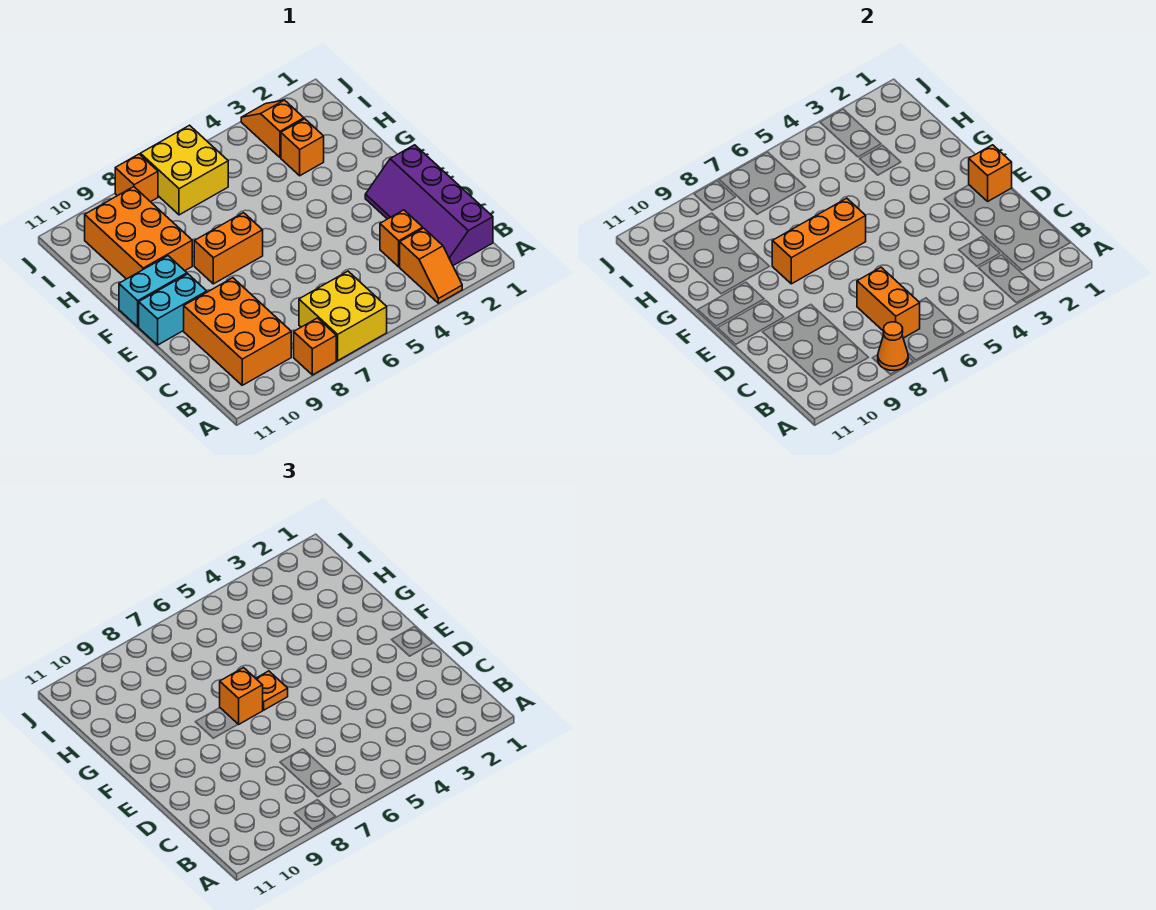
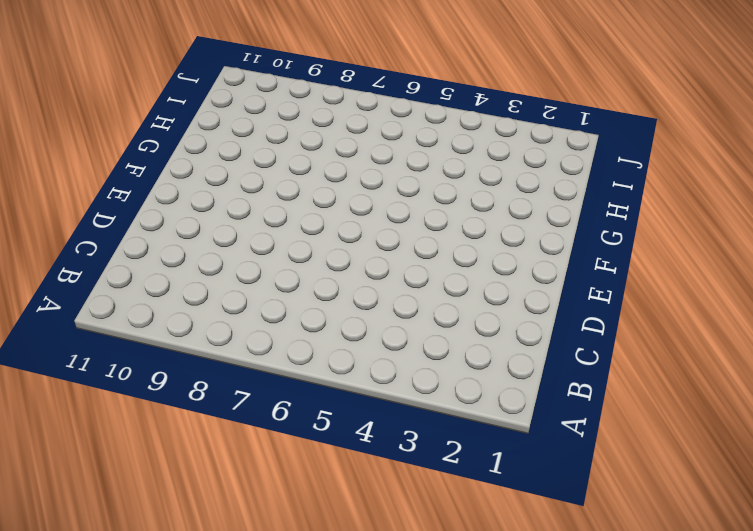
none -> orange 1x2 slope [400,228,462,303]
none -> yellow 2x2 brick [299,271,387,360]
none -> orange 1x1 brick [294,318,336,375]

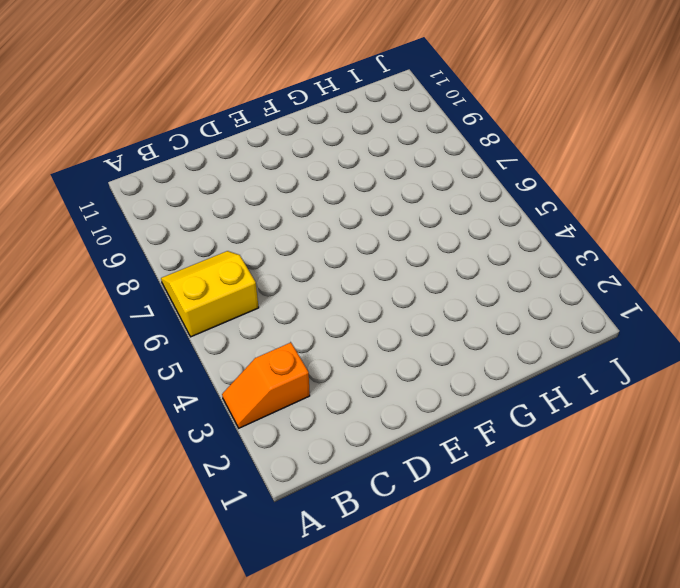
yellow 2x2 slope [161,251,259,337] -> yellow 2x2 brick [299,271,387,360]
none -> orange 1x1 brick [294,318,336,375]
none -> purple 2x4 slope [365,145,493,265]
none -> orange 2x3 brick [184,278,291,385]

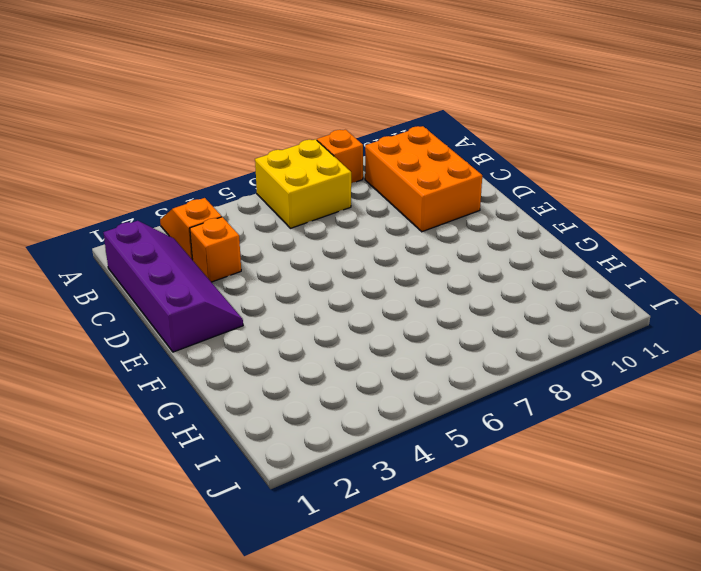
none -> cyan 1x2 brick [139,274,207,345]
none -> orange 1x2 brick [194,213,263,284]
none -> cyan 1x2 brick [119,256,187,327]

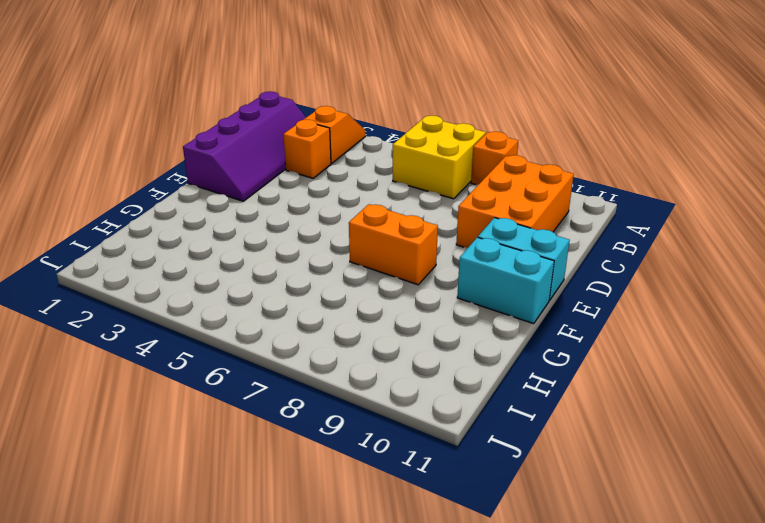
none -> orange 2x3 brick [85,187,192,279]
none -> orange 1x1 brick [281,119,324,176]
none -> orange 1x2 slope [241,100,304,157]

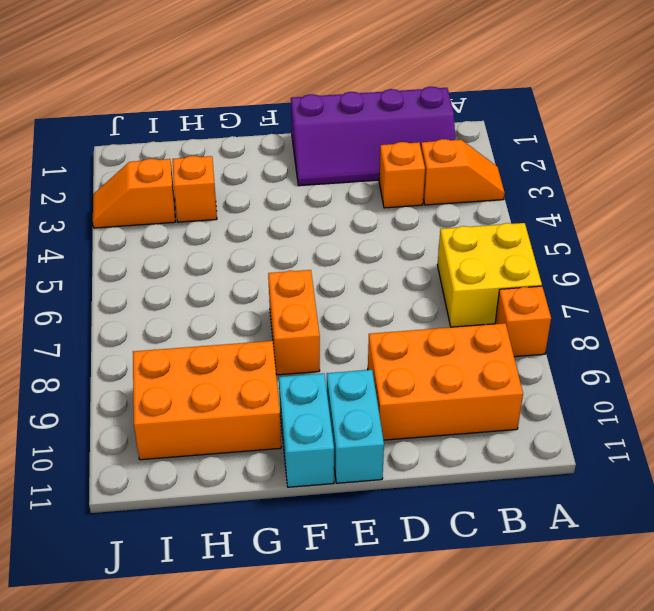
none -> yellow 2x2 brick [140,125,228,215]
none -> orange 1x1 brick [115,154,158,202]
none -> orange 1x1 cone [878,322,908,370]

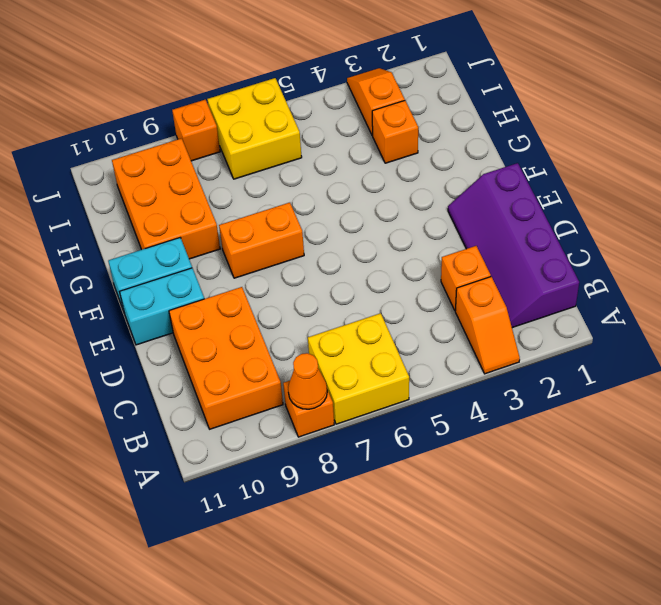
none -> orange 1x2 brick [857,267,920,338]
none -> orange 1x1 brick [969,145,1012,201]
none -> orange 1x3 brick [772,198,866,284]

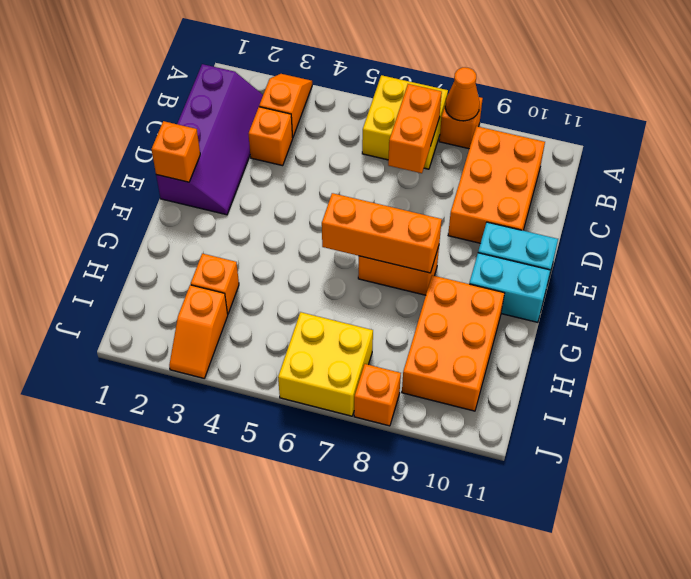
none -> orange 1x1 plate [256,671,288,710]
none -> orange 1x1 brick [220,668,263,725]

